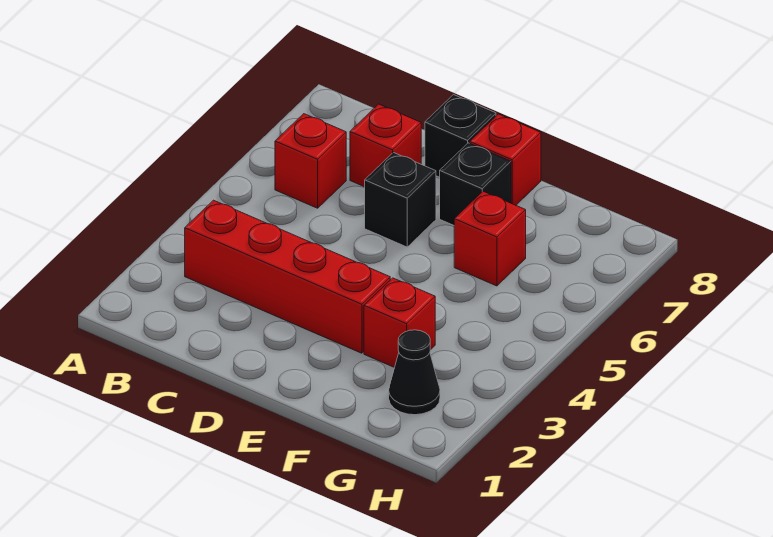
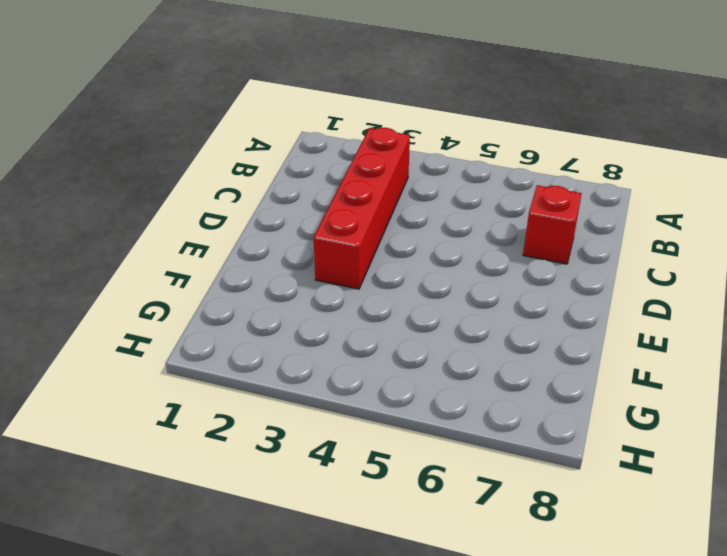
none -> red 1x1 brick [275,114,346,208]
none -> black 1x1 brick [365,152,436,247]

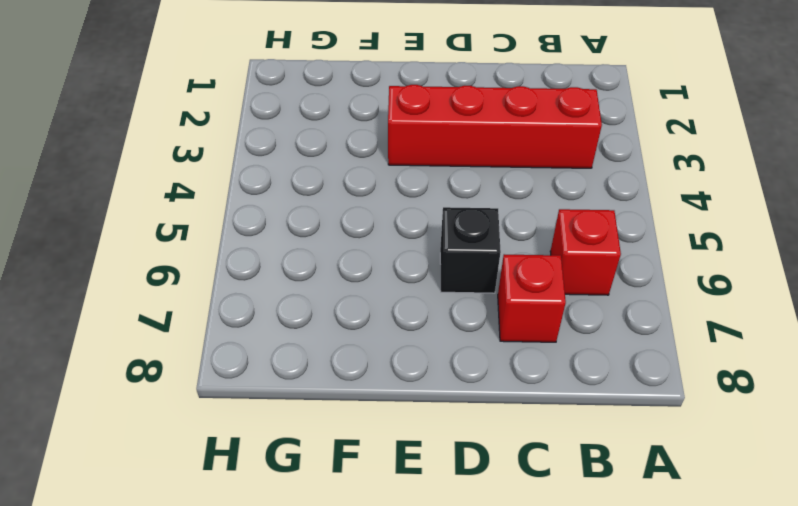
none -> black 1x1 brick [425,95,496,177]
none -> black 1x1 brick [440,143,511,225]

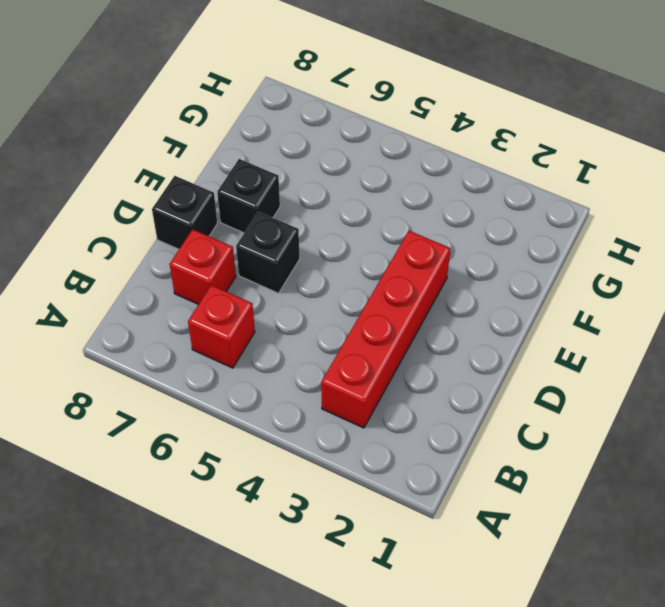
none -> red 1x1 brick [470,114,541,205]
none -> red 1x1 brick [364,278,435,367]

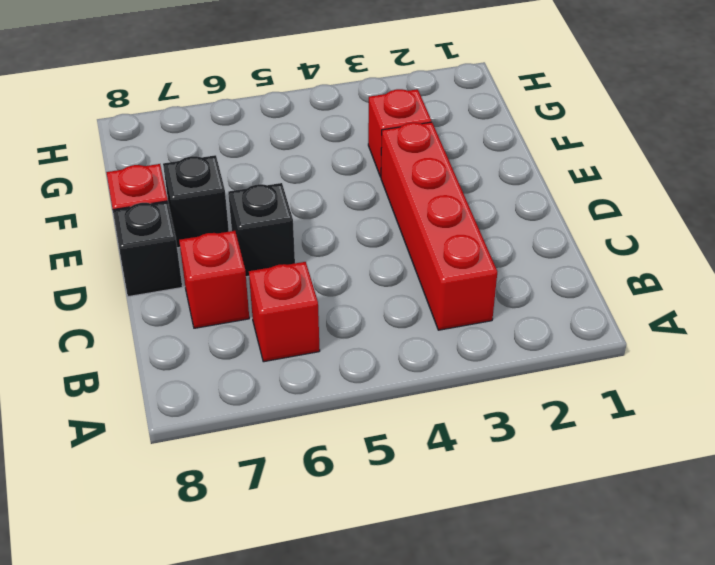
none -> red 1x1 brick [454,191,526,286]
none -> black 1x1 cone [389,330,440,415]

